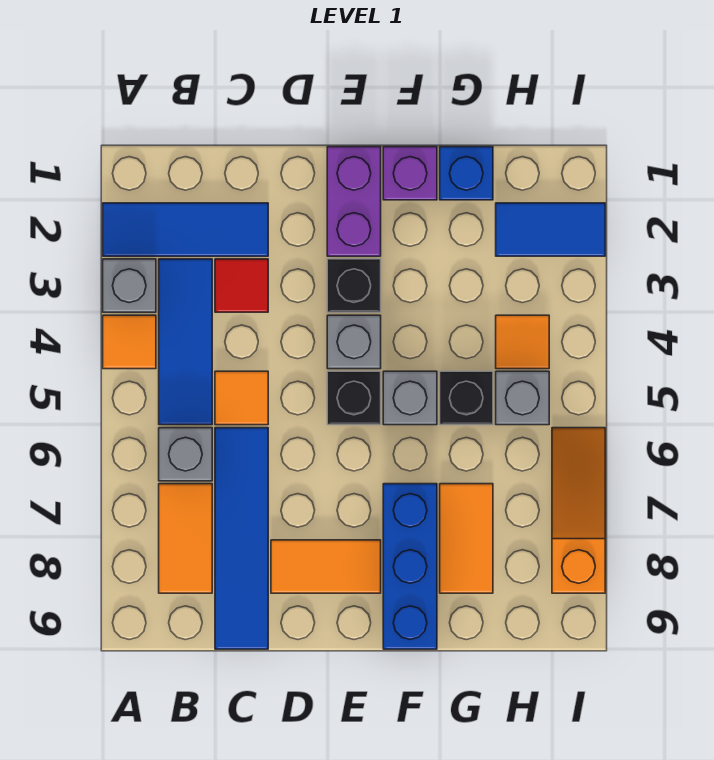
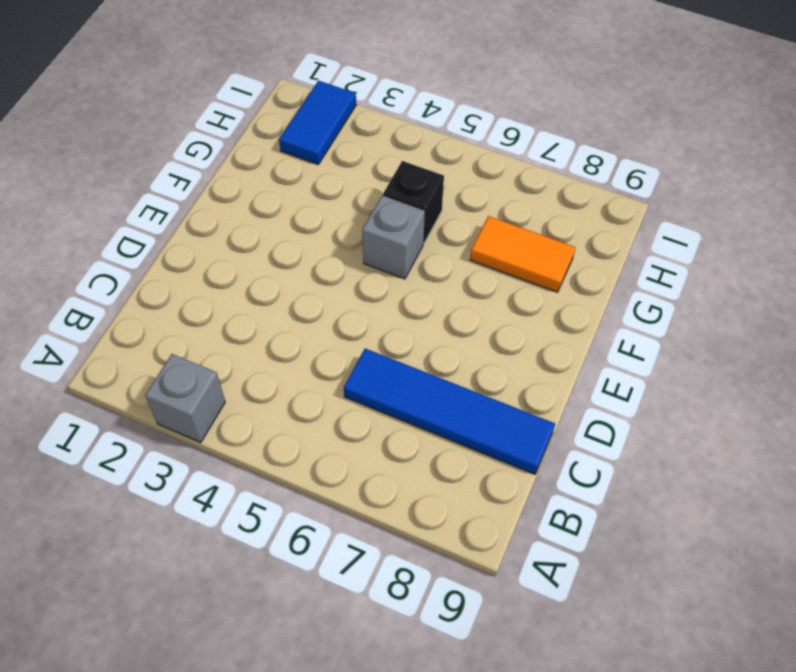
none -> blue 1x3 tile [103,203,268,256]
none -> orange 1x1 tile [103,315,156,369]
none -> blue 1x3 tile [159,259,212,425]

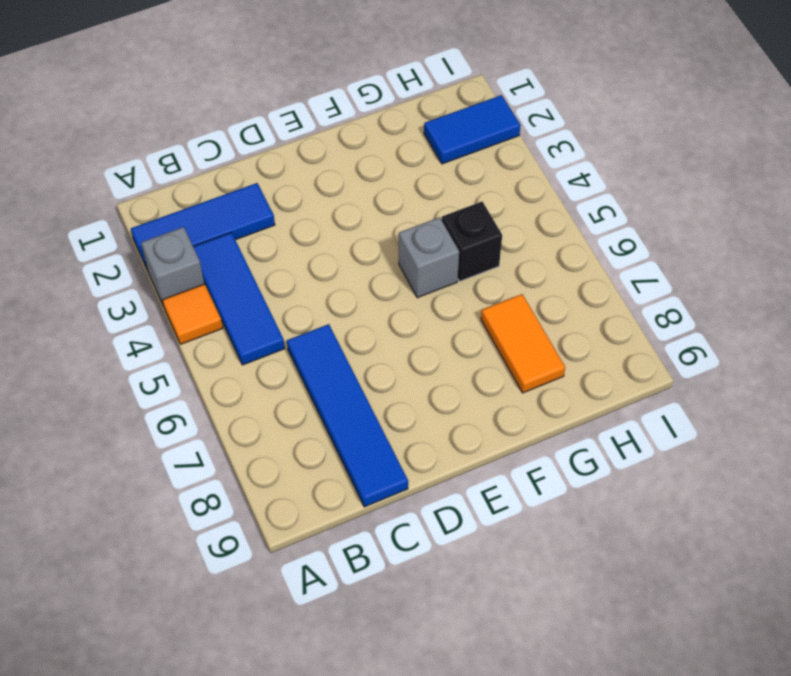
none -> grey 1x1 brick [159,428,212,481]
none -> orange 1x2 tile [159,484,212,593]
none -> red 1x1 tile [215,259,268,312]

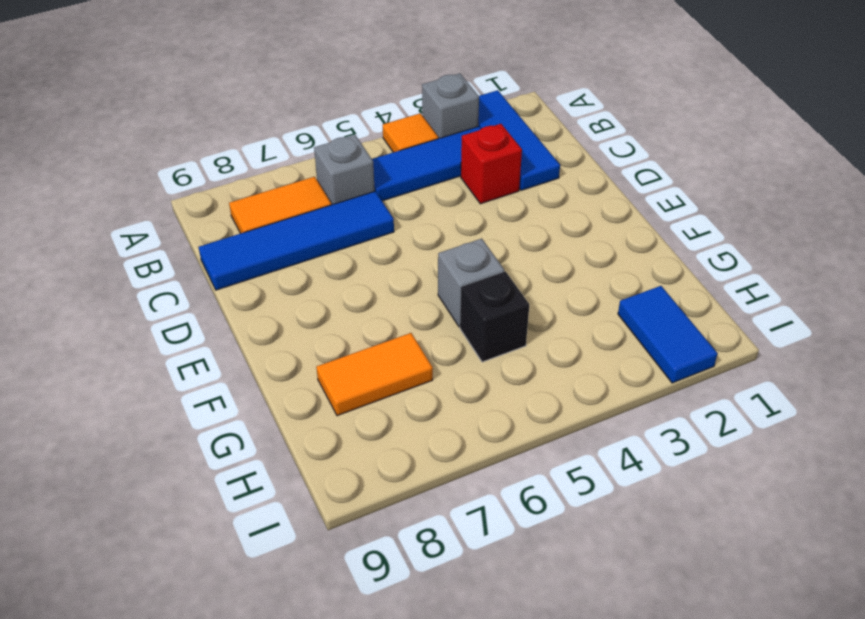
red 1x1 brick [461,124,522,204] -> red 1x1 tile [215,259,268,312]
none -> orange 1x1 tile [215,371,268,425]
none -> orange 1x2 tile [271,540,381,593]
none -> purple 1x2 brick [327,147,381,256]

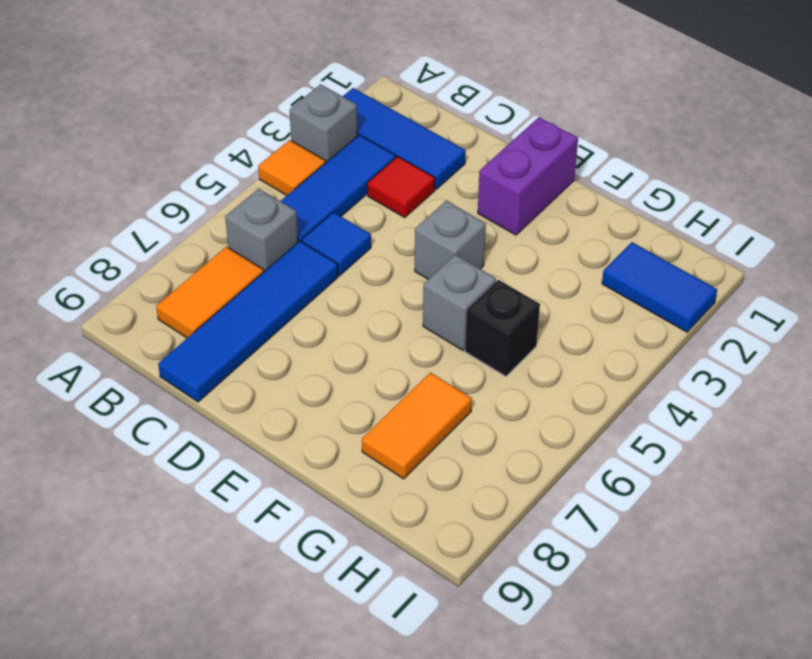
blue 1x1 tile [301,212,371,276] -> orange 1x1 tile [215,371,268,425]
none -> orange 1x2 tile [271,540,381,593]
none -> black 1x1 brick [327,259,381,312]
none -> black 1x1 brick [327,371,381,425]

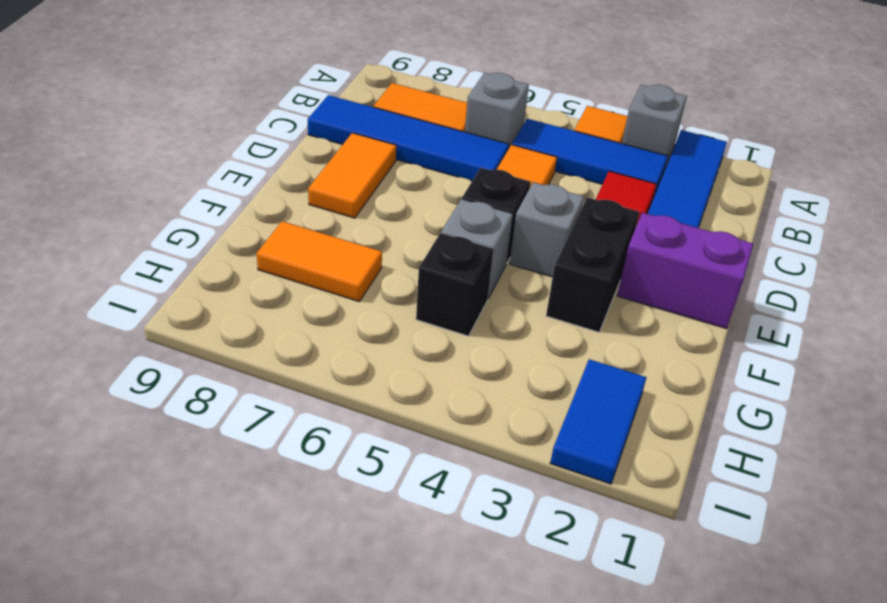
black 1x2 brick [546,197,639,332] -> black 1x1 brick [327,259,381,312]
none -> purple 1x1 brick [383,147,437,200]
none -> blue 1x3 brick [383,484,437,649]
none -> blue 1x1 brick [440,147,493,200]

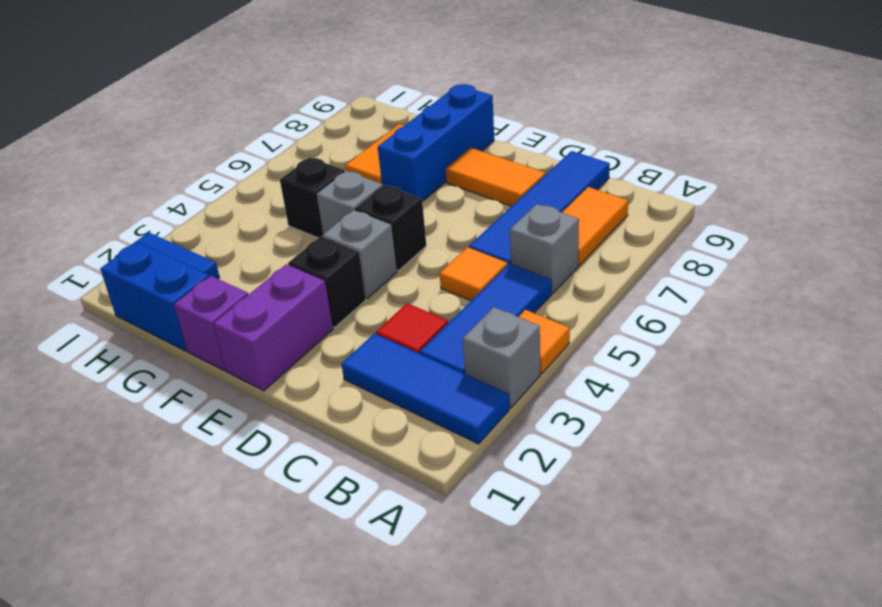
blue 1x2 brick [100,242,209,351] -> blue 1x1 brick [440,147,493,200]
none -> orange 1x1 tile [496,315,549,369]
none -> grey 1x1 brick [496,371,549,425]
none -> orange 1x3 slope [552,428,605,593]

